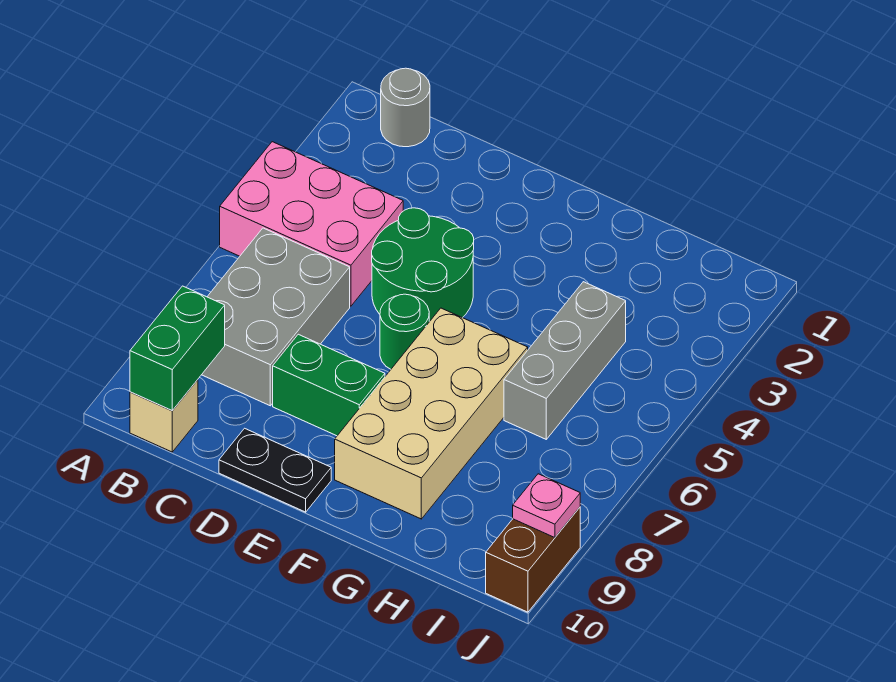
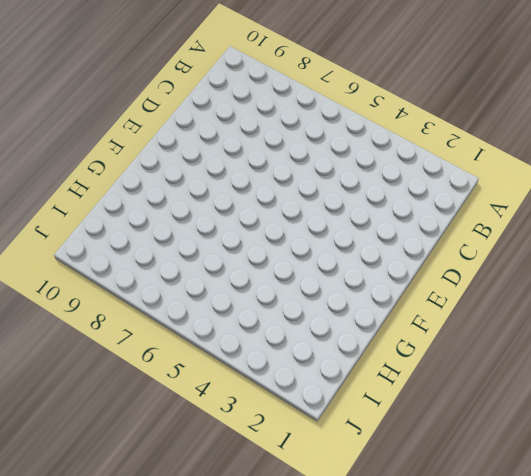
none -> pink 2x3 brick [220,142,403,306]
none -> grey 1x1 round brick [381,68,430,147]
none -> grey 2x3 brick [202,228,350,406]

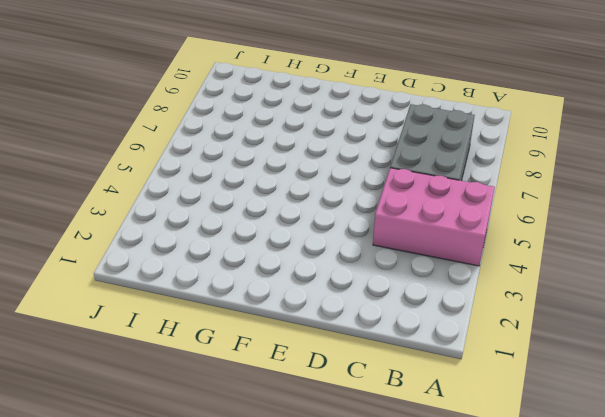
none -> grey 1x1 round brick [381,68,430,147]
none -> tan 1x1 brick [130,380,198,452]
none -> green 2x2 round brick [372,208,474,322]

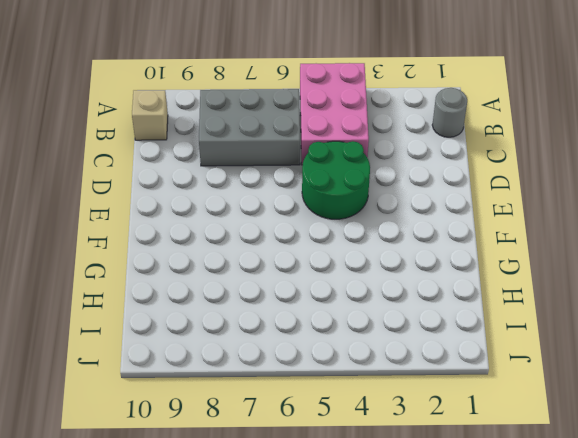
none -> green 1x2 brick [273,334,385,436]
none -> black 1x2 plate [219,428,331,512]
none -> green 1x1 round brick [380,294,429,369]

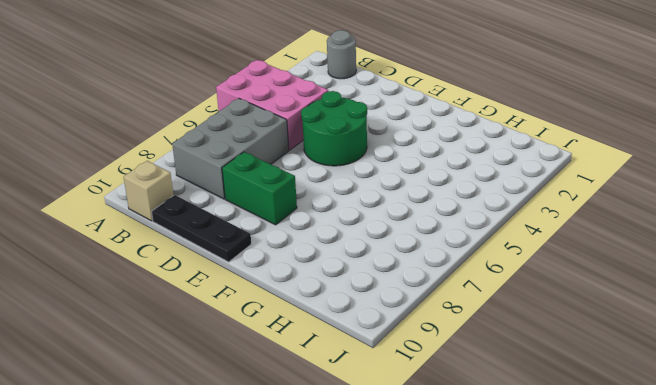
black 1x3 plate [152,195,251,262] -> black 1x2 plate [219,428,331,512]
none -> green 1x1 round brick [380,294,429,369]
none -> tan 2x4 brick [335,308,528,519]
none -> grey 1x3 brick [504,282,626,439]

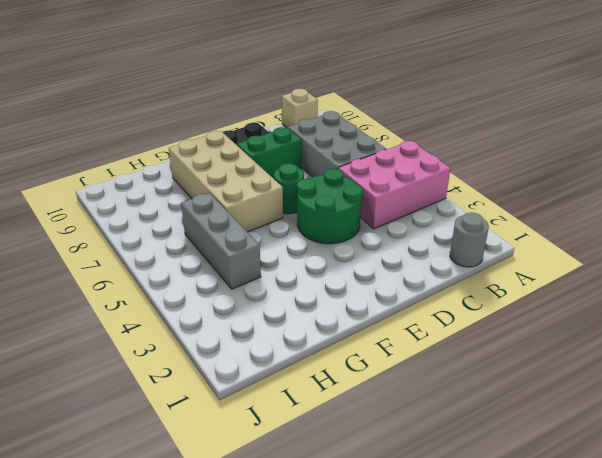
none -> brown 1x2 brick [486,507,580,612]
none -> green 1x2 brick [130,286,225,411]
none -> pink 1x1 plate [513,474,580,538]

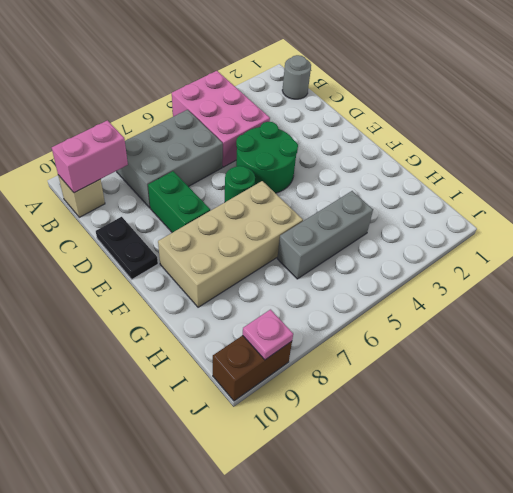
pink 1x2 brick [52,120,128,193] -> green 1x2 brick [130,286,225,411]

